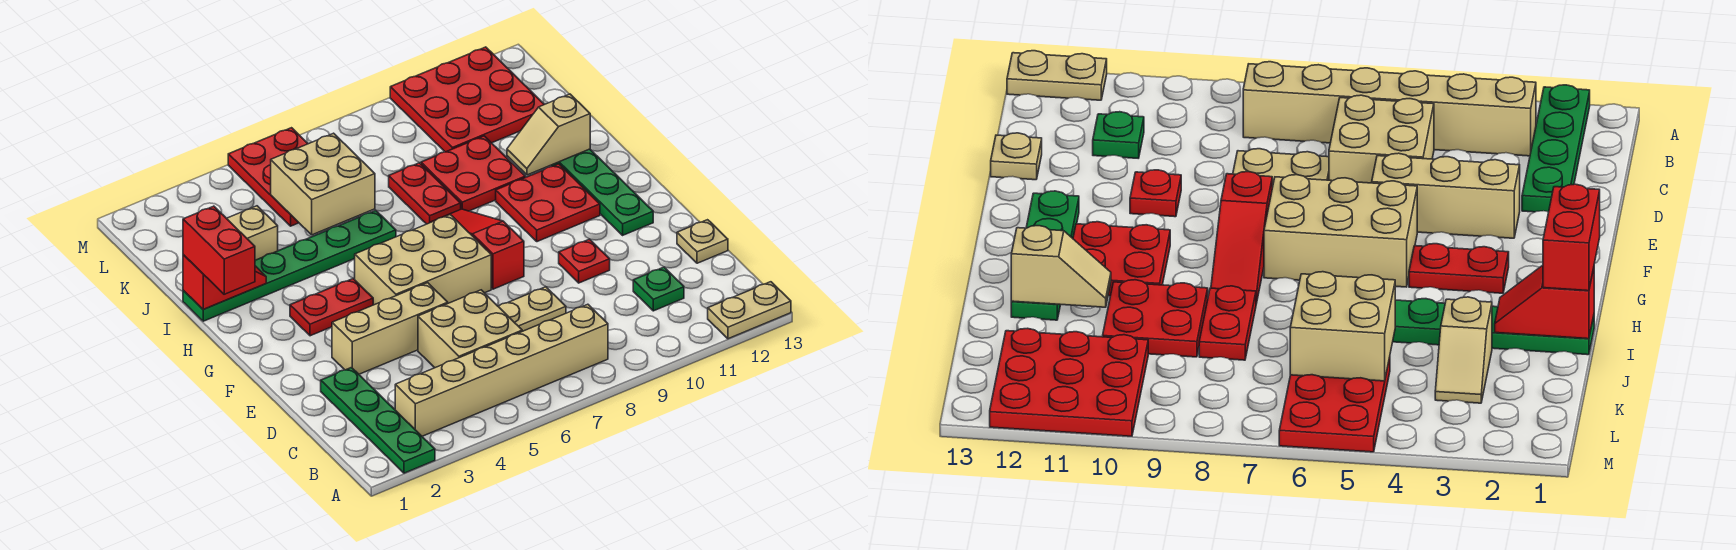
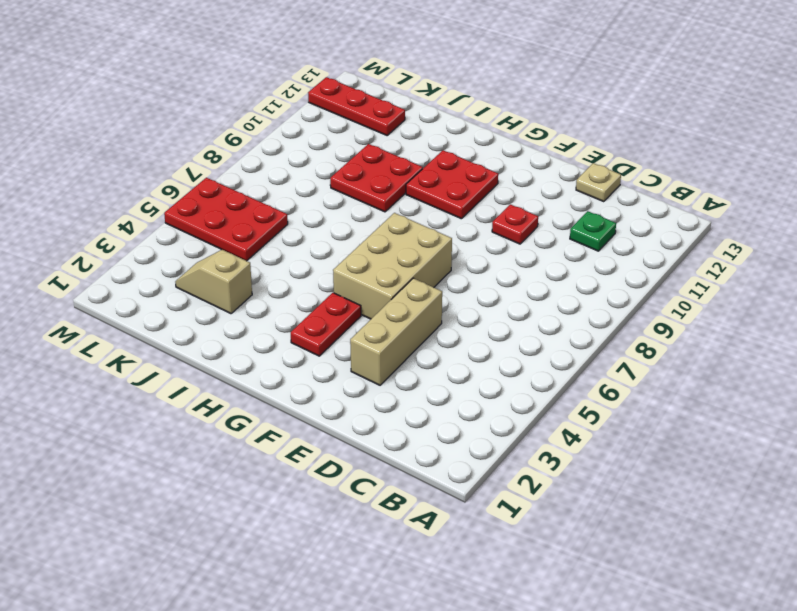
red 1x3 plate [308,77,405,135] -> red 3x3 plate [390,47,544,152]
none -> green 1x4 plate [321,368,435,473]
none -> tan 1x2 plate [708,282,791,339]
none -> tan 1x6 brick [395,304,608,436]

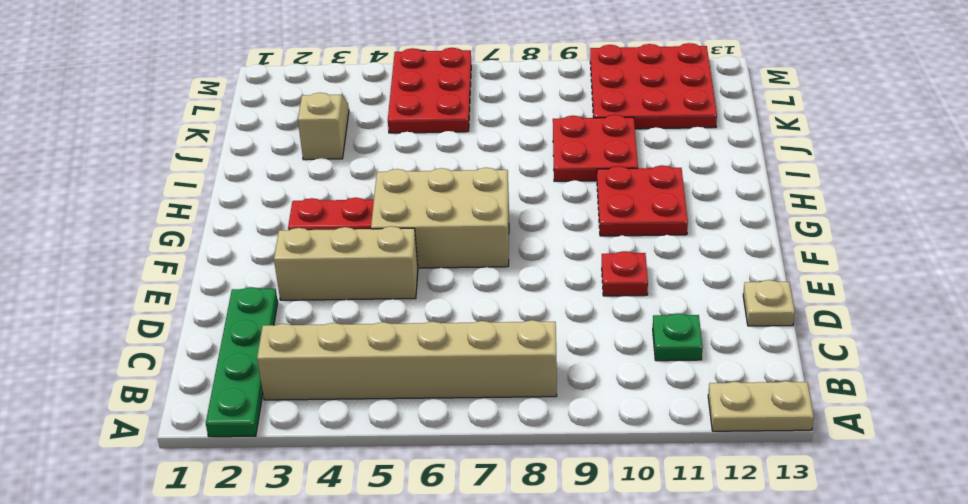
none -> tan 2x2 brick [418,290,522,368]
none -> tan 1x2 plate [498,287,566,331]
none -> red 1x3 slope [432,209,524,289]

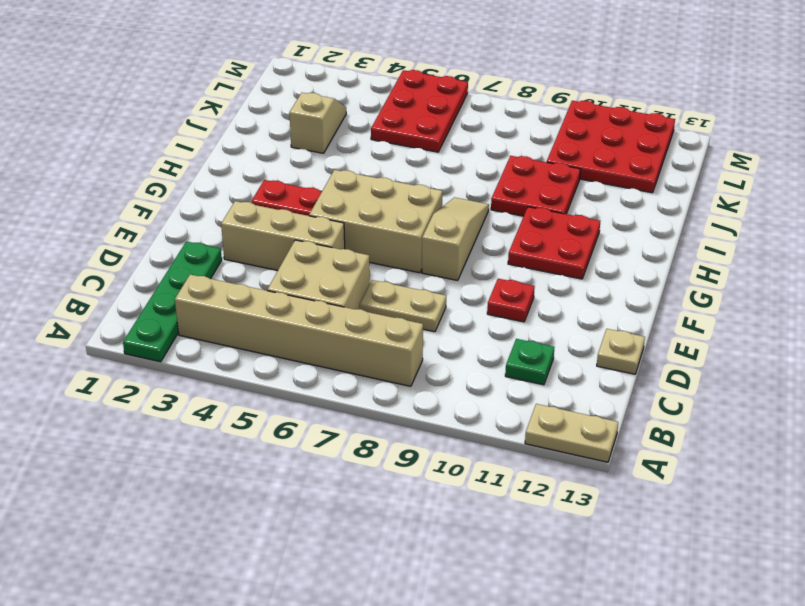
tan 1x3 slope [422,197,489,280] -> red 1x3 slope [432,209,524,289]
none -> green 1x4 plate [551,149,653,235]
none -> green 1x6 plate [183,210,396,321]
none -> red 1x2 plate [389,163,461,224]

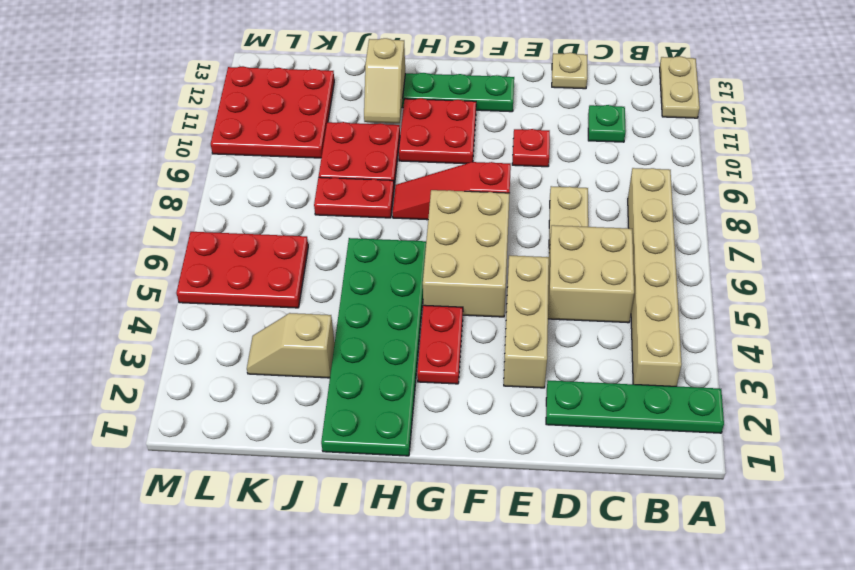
green 2x6 plate [321,238,426,456] -> green 1x6 plate [183,210,396,321]
none -> red 1x2 slope [183,255,266,309]
none -> tan 2x2 brick [271,133,375,235]
none -> red 1x2 brick [183,206,255,294]

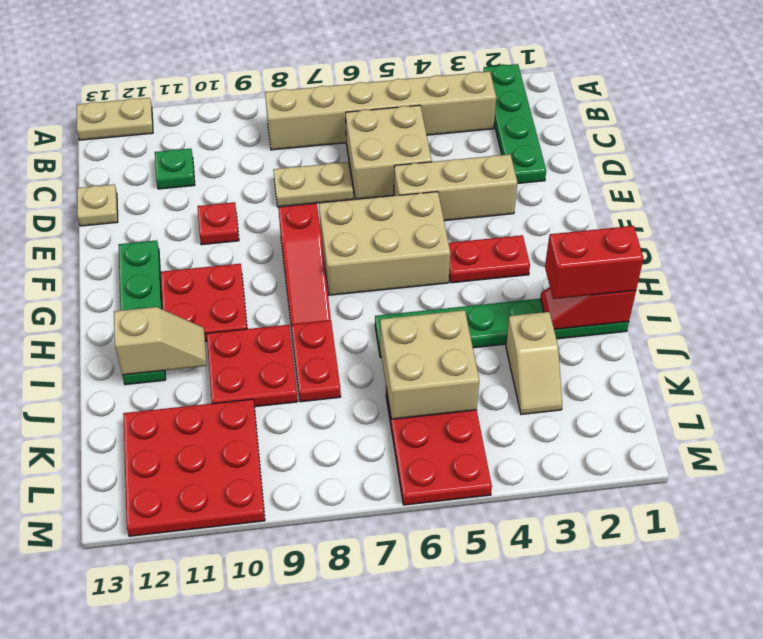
red 1x2 brick [545,226,643,299] -> red 1x2 brick turned to [183,206,255,294]

